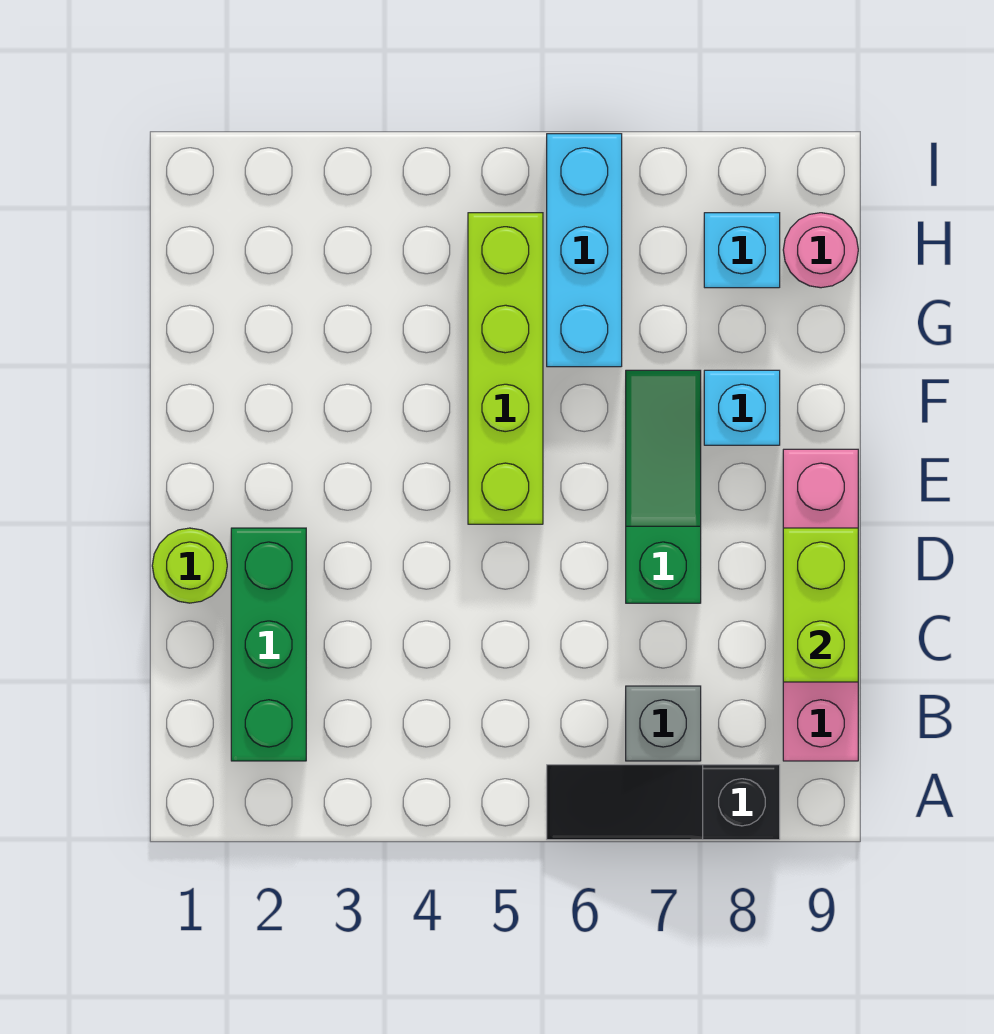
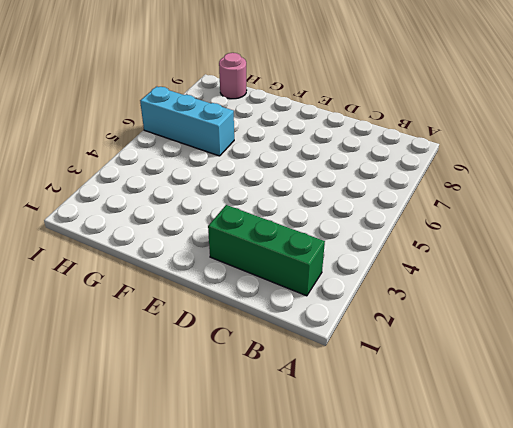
none -> black 1x3 slope [547,765,780,840]
none -> grey 1x1 brick [626,686,701,761]
none -> pink 1x4 brick [783,449,858,761]

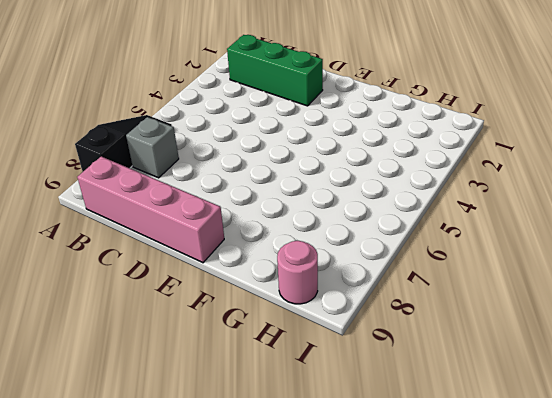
none -> lime 1x1 round brick [152,528,227,603]
none -> green 1x3 slope [626,370,701,603]
none -> lime 1x4 brick [468,213,543,524]

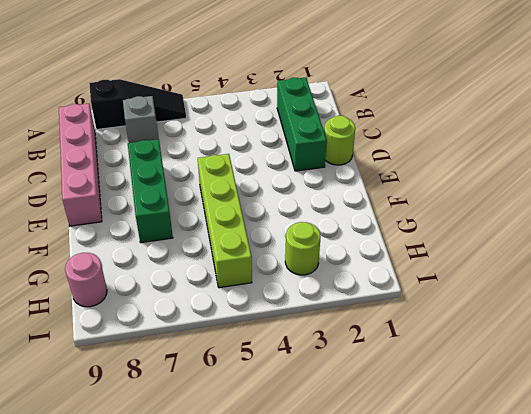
green 1x3 brick [128,139,173,243] -> green 1x3 slope [626,370,701,603]
lime 1x1 round brick [285,222,321,275] -> none
none -> cyan 1x1 brick [704,370,780,445]
none -> cyan 1x3 brick [547,134,622,367]
none -> cyan 1x1 brick [704,213,780,288]

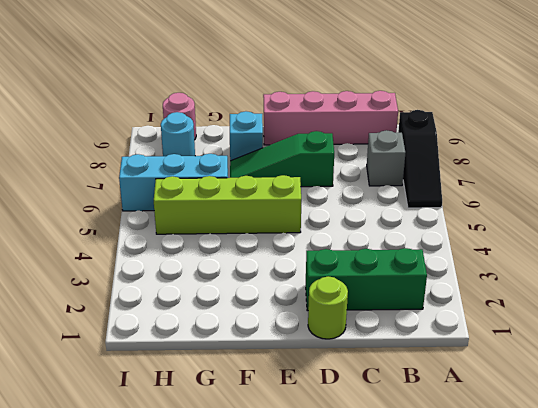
cyan 1x1 round brick [161,112,195,156] -> cyan 1x1 brick [704,213,780,288]
none -> lime 1x2 brick [783,528,858,682]

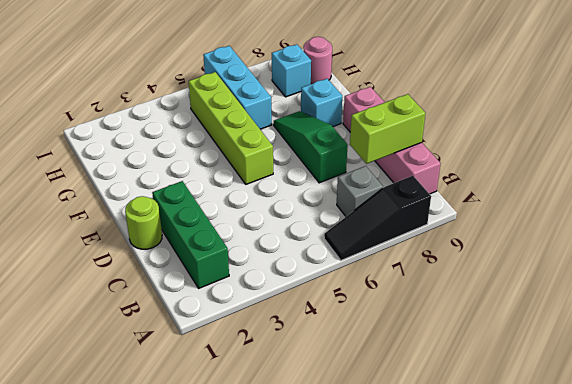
lime 1x2 brick [350,94,425,164] -> lime 1x2 brick turned to [783,528,858,682]

